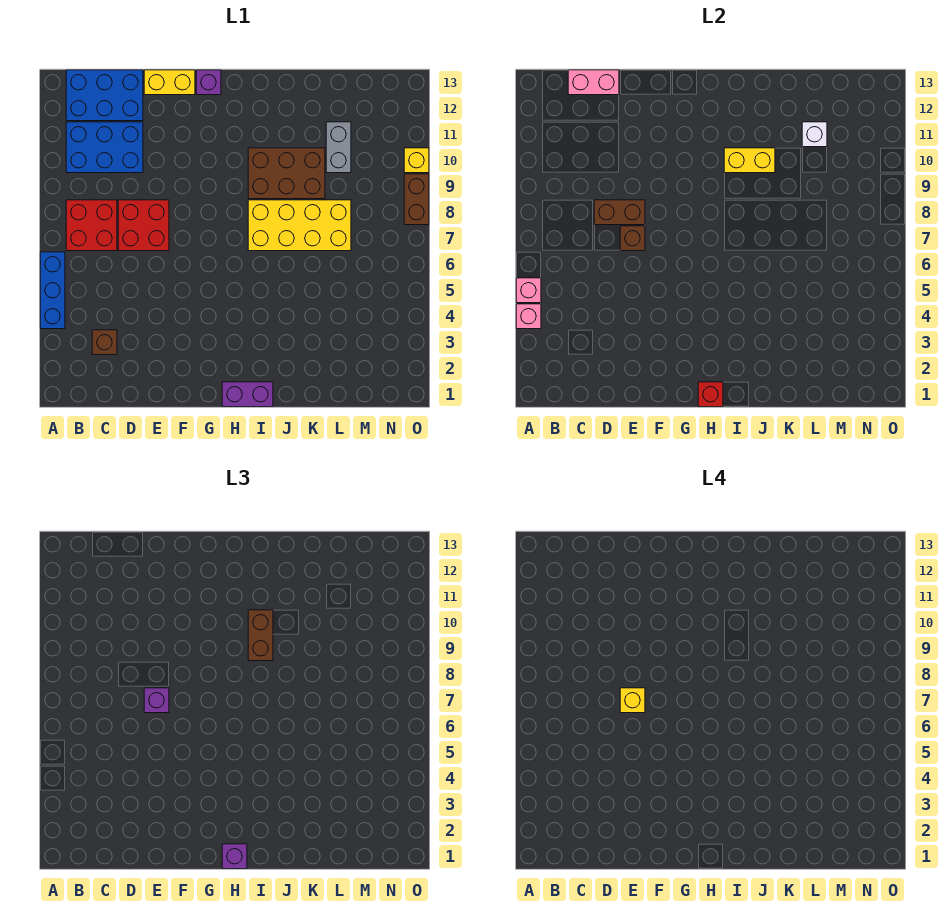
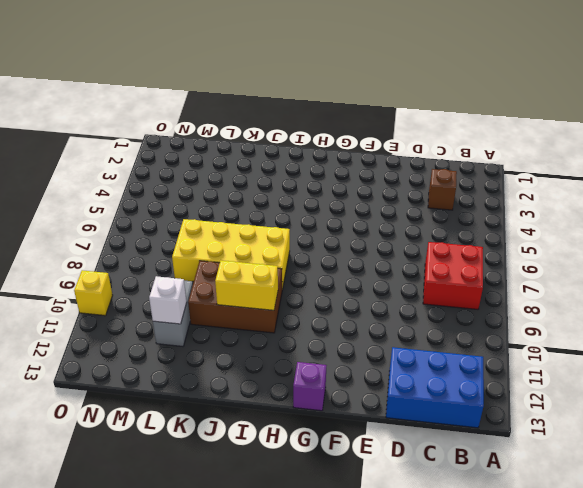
none -> blue 1x3 brick [40,252,65,329]
none -> blue 2x3 brick [66,122,143,173]
none -> red 2x2 brick [118,200,169,251]

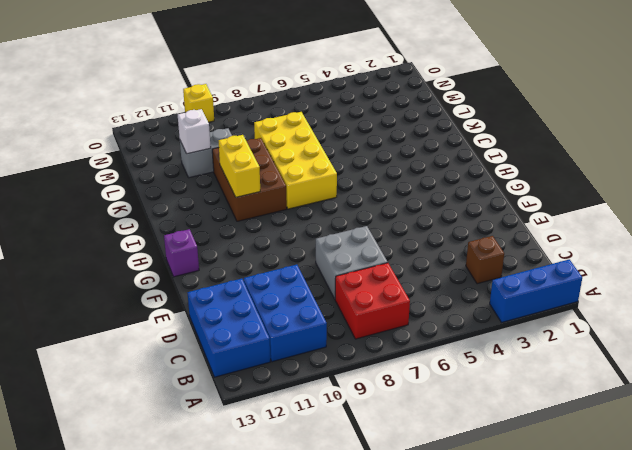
blue 1x3 brick [490,259,582,322] -> blue 1x3 brick moved to [40,252,65,329]
grey 2x2 brick [316,226,388,299] -> red 2x2 brick [118,200,169,251]
none -> yellow 1x2 brick [144,70,195,95]
none -> purple 1x2 brick [222,382,273,407]
none -> brown 1x2 brick [404,174,429,225]

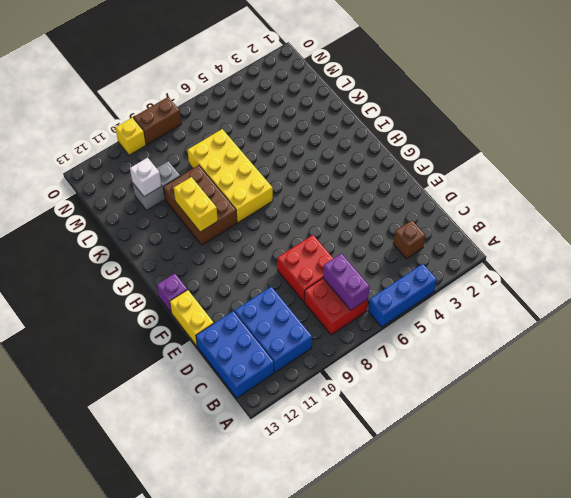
purple 1x2 brick [323,254,370,310] -> purple 1x2 brick moved to [222,382,273,407]
none -> pink 1x1 brick [516,304,541,329]
none -> pink 1x1 brick [516,278,541,303]
none -> pink 1x2 brick [568,70,619,95]

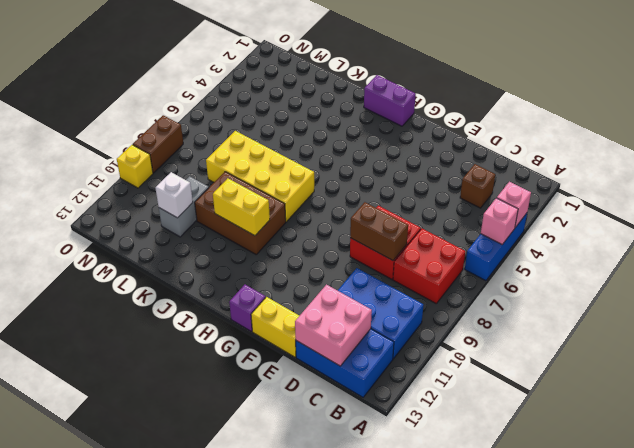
pink 2x2 brick [295,285,372,366] -> pink 1x2 brick [568,70,619,95]
none -> brown 1x1 brick [620,226,645,251]
none -> red 1x1 brick [698,382,723,407]
none -> purple 1x1 brick [144,688,169,713]

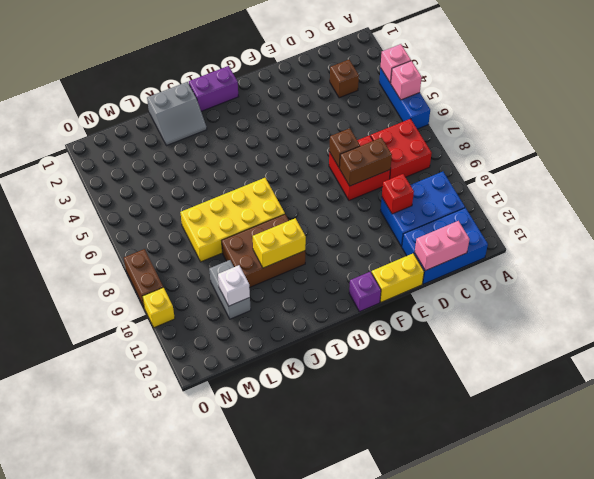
red 1x1 brick [382,174,414,214] -> red 1x1 brick moved to [698,382,723,407]
grey 2x2 slope [147,82,207,146] -> none
none -> purple 1x1 brick [144,688,169,713]
none -> purple 1x1 brick [222,844,247,869]
none -> brown 1x2 brick [248,610,273,661]

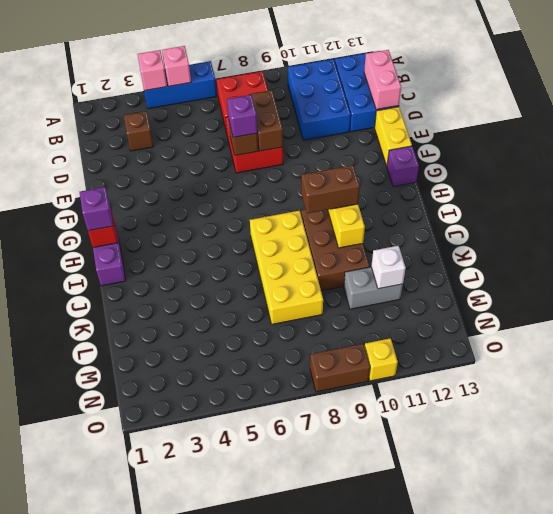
none -> yellow 1x1 brick [620,688,645,713]

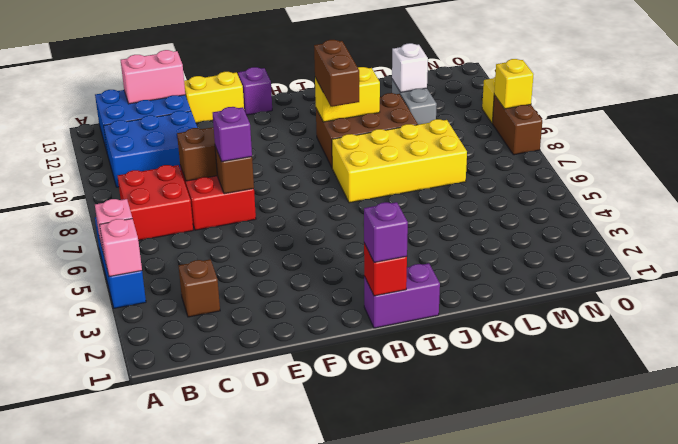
yellow 1x1 brick [494,59,534,109] -> yellow 1x1 brick moved to [620,688,645,713]

